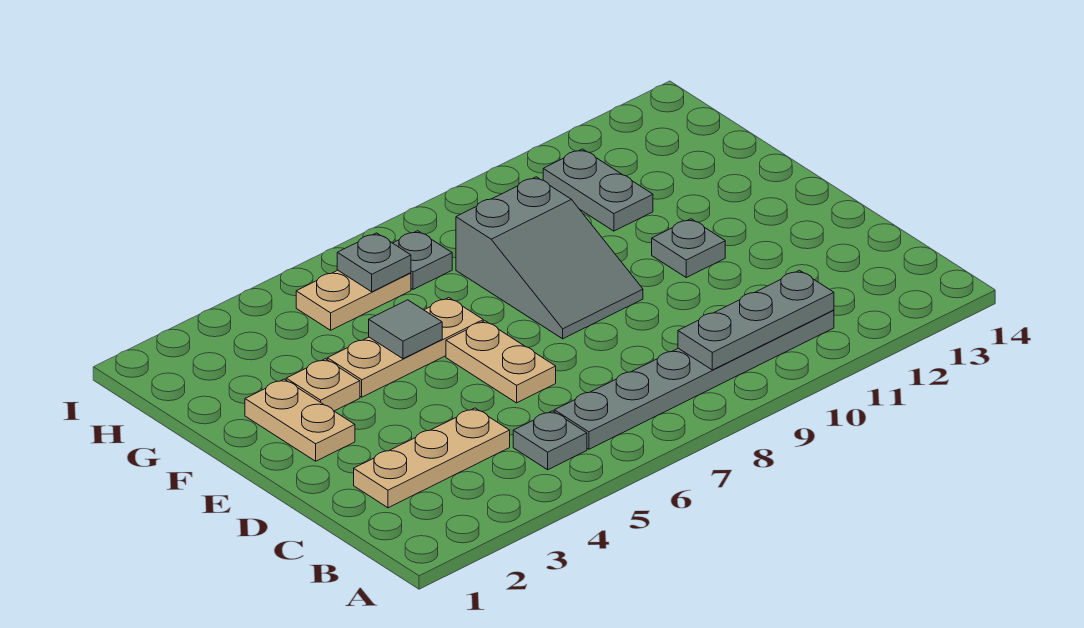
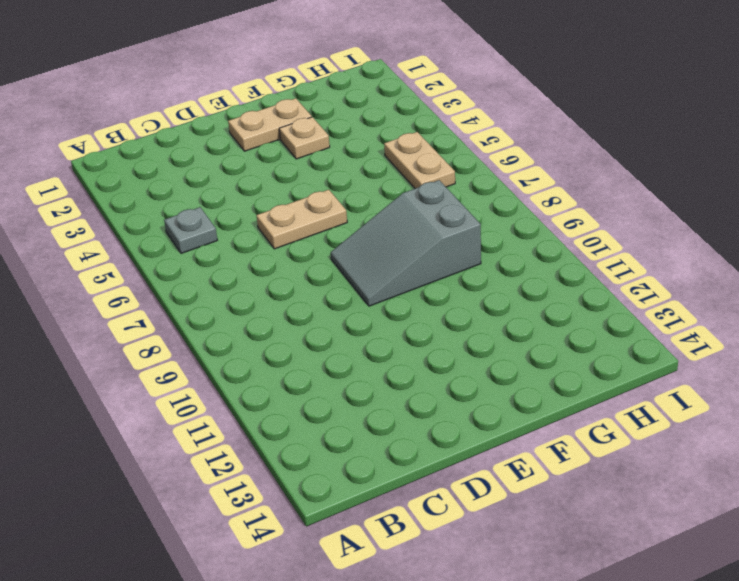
none -> grey 1x6 plate [554,310,834,449]
none -> tan 1x3 plate [354,408,510,508]
none -> grey 1x1 plate [652,219,725,277]

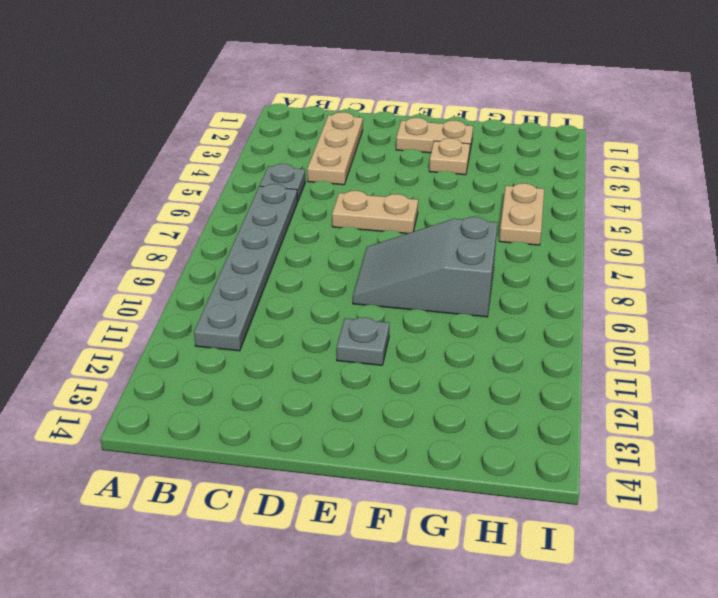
none -> tan 1x3 plate [327,298,483,397]
none -> grey 1x2 plate [543,149,653,231]
none -> grey 1x1 plate [393,231,452,289]

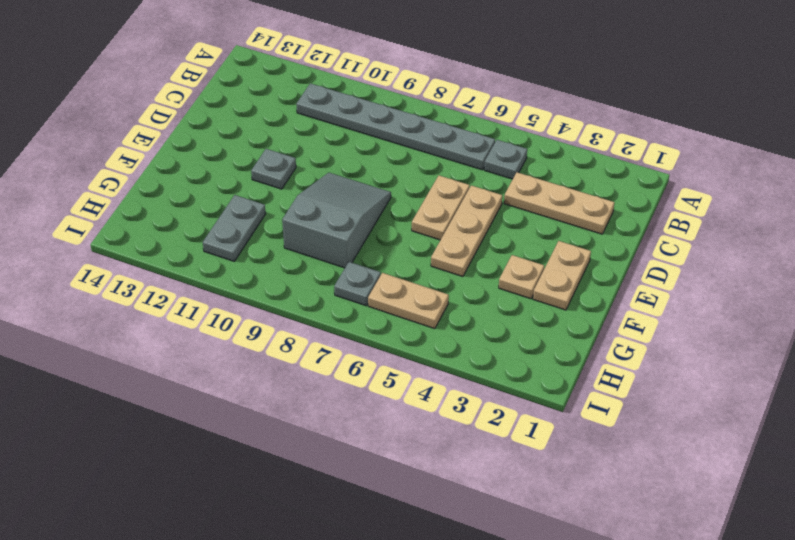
tan 1x3 plate [431,185,502,277] -> tan 1x3 plate turned to [327,298,483,397]
none -> grey 1x3 plate [678,270,834,370]
none -> grey 1x1 tile [369,300,442,359]
none -> grey 1x1 plate [337,233,411,292]

